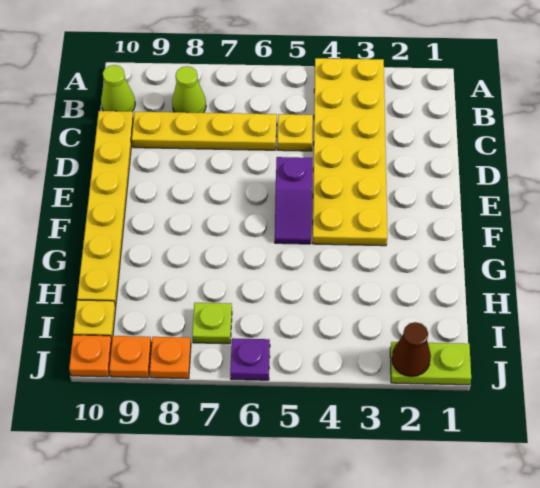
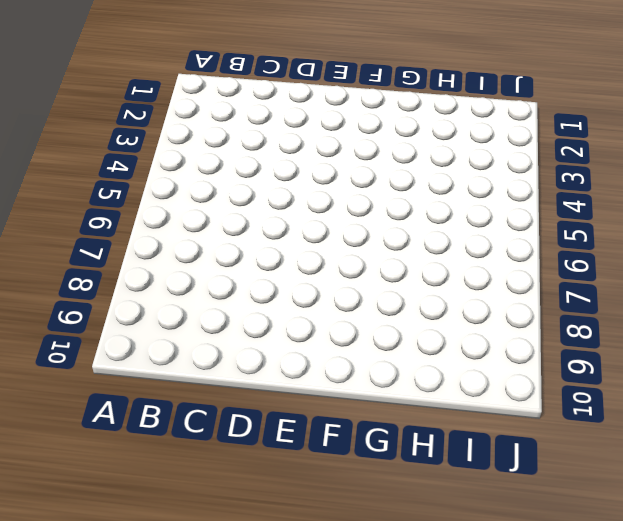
none -> yellow 2x6 plate [313,58,387,246]
none -> lime 1x1 cone [172,66,206,113]
none -> lime 1x1 cone [101,65,135,111]

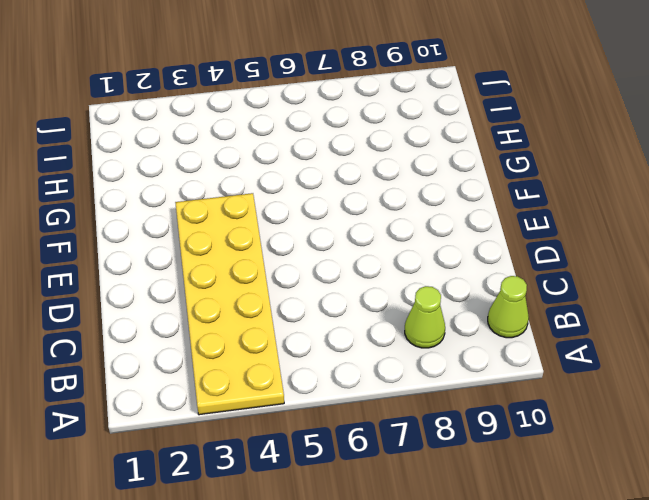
none -> yellow 1x1 plate [278,114,313,151]
none -> yellow 1x4 plate [132,112,277,150]
none -> yellow 1x6 plate [77,111,134,306]

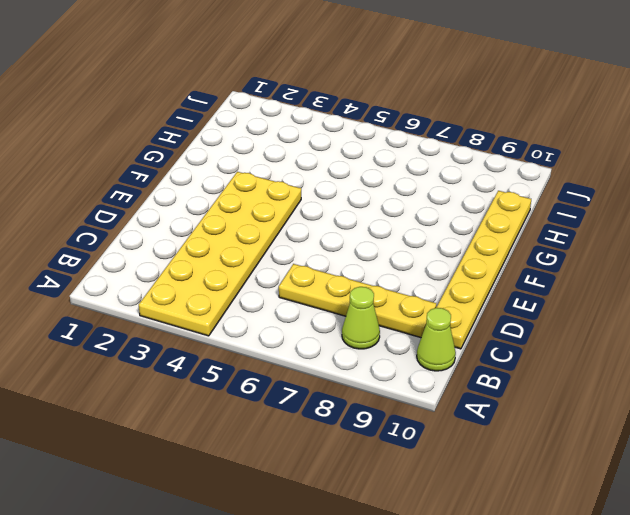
none -> yellow 1x1 plate [278,114,313,151]
none -> purple 1x2 slope [275,157,312,244]
none -> lime 1x1 plate [192,303,232,344]

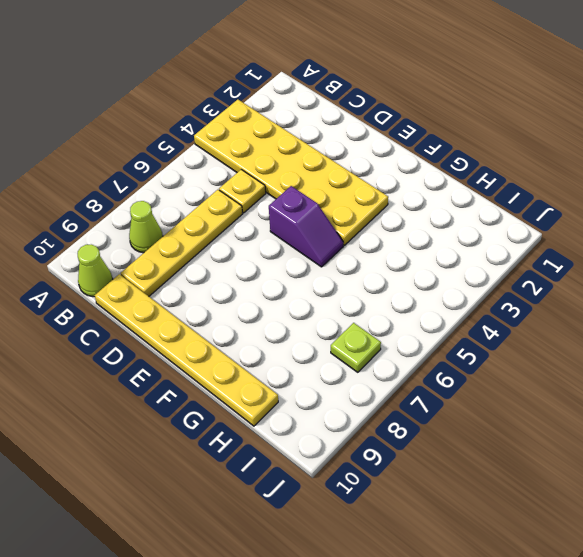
none -> yellow 1x1 plate [73,300,116,339]
none -> lime 1x2 plate [390,342,471,385]
none -> purple 1x1 plate [230,338,270,380]

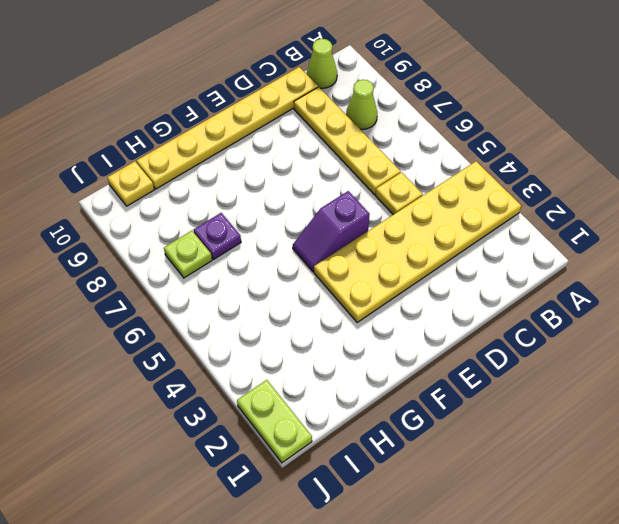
purple 1x1 plate [194,213,241,260] -> purple 1x1 plate moved to [230,338,270,380]
none -> orange 1x1 plate [150,337,191,379]
none -> orange 1x1 plate [109,336,152,378]
none -> orange 1x1 plate [69,335,112,377]

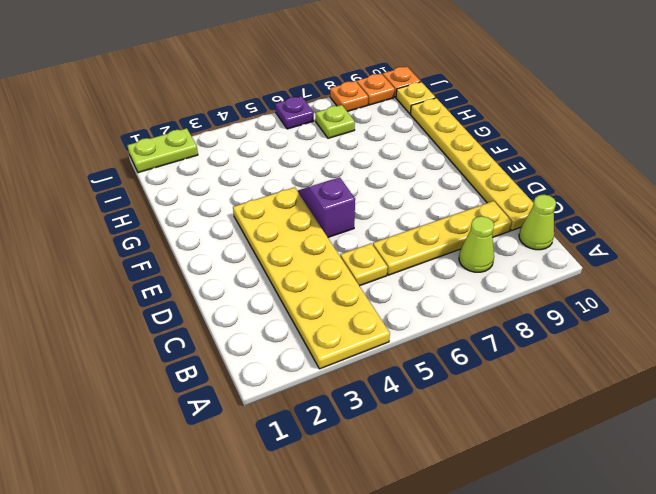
none -> brown 1x1 cone [392,322,431,377]

